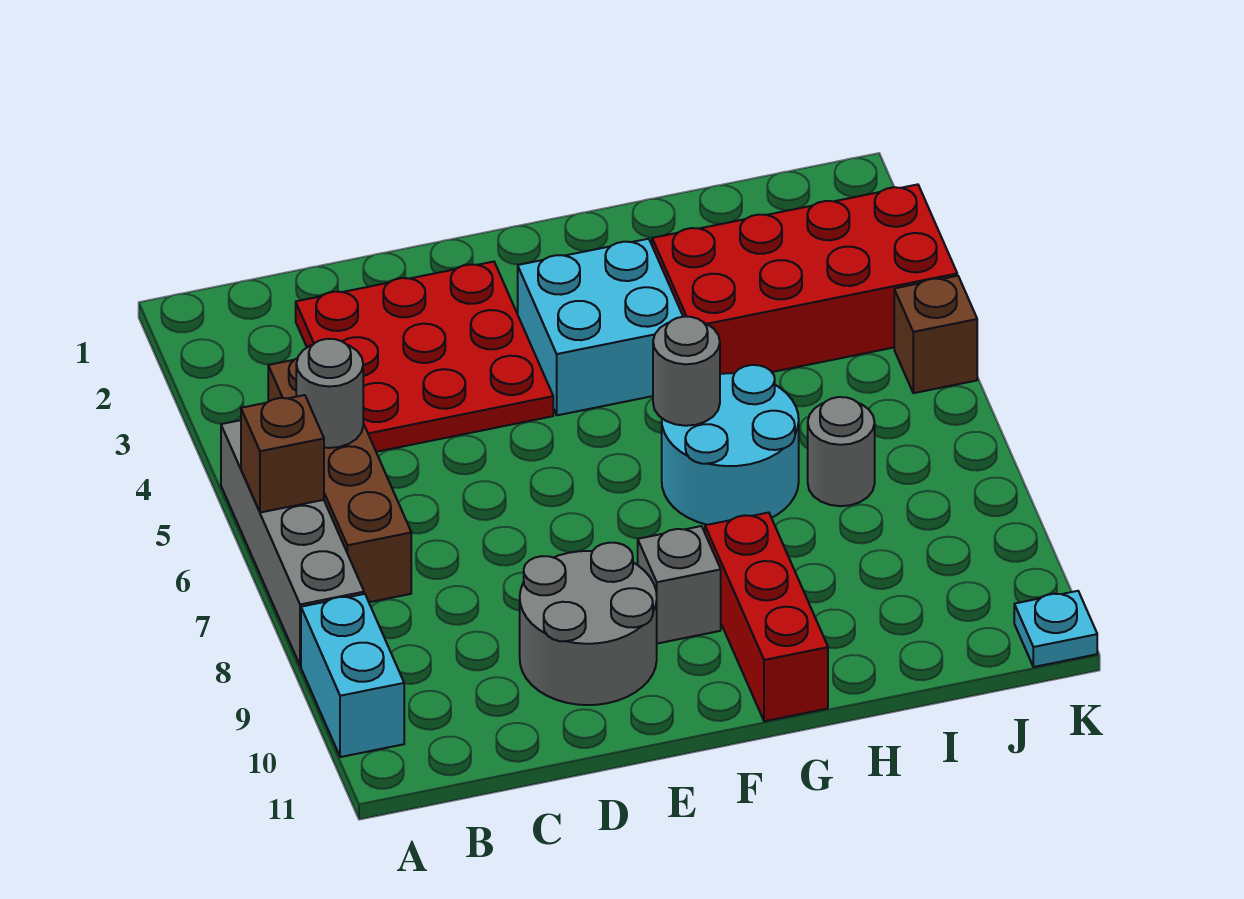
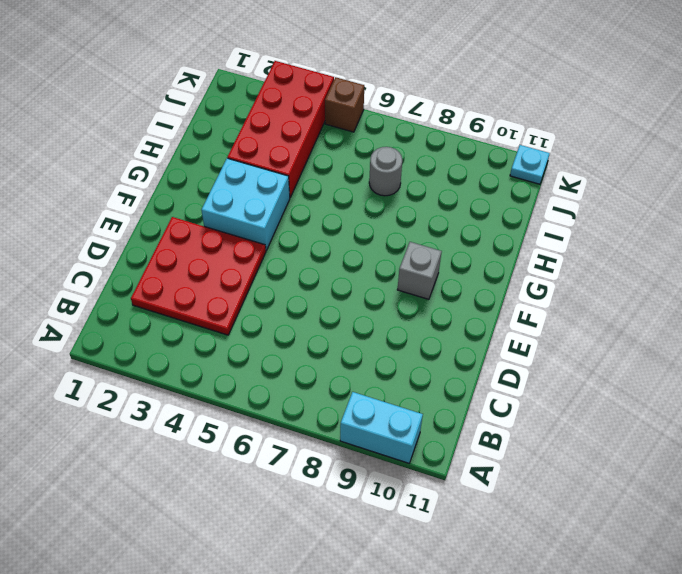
none -> grey 1x4 brick [221,420,364,666]
none -> brown 1x4 brick [268,358,411,602]
none -> grey 2x2 round brick [520,543,657,705]

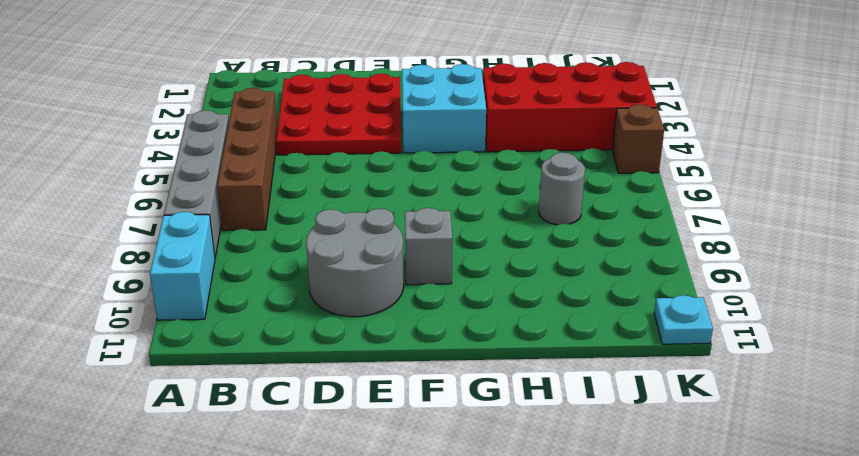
none -> cyan 2x2 round brick [662,365,799,525]
none -> red 1x3 brick [705,513,828,721]
none -> brown 1x1 brick [241,395,324,513]

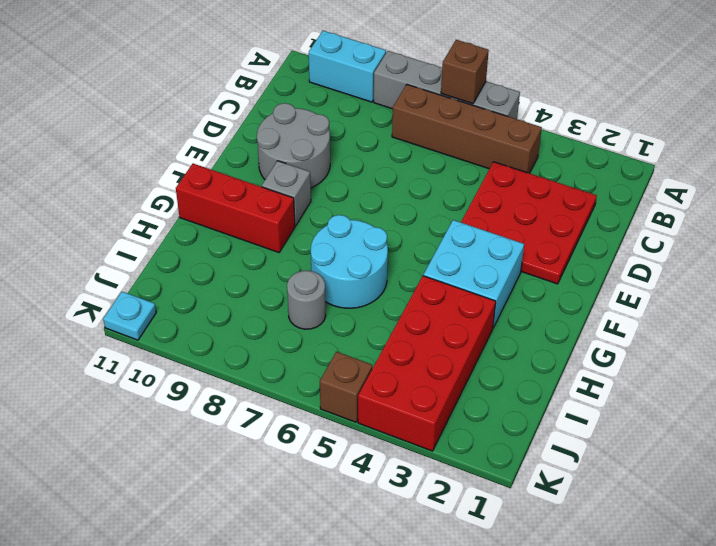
none -> grey 1x1 round brick [296,339,363,448]
none -> grey 1x1 round brick [653,317,720,426]

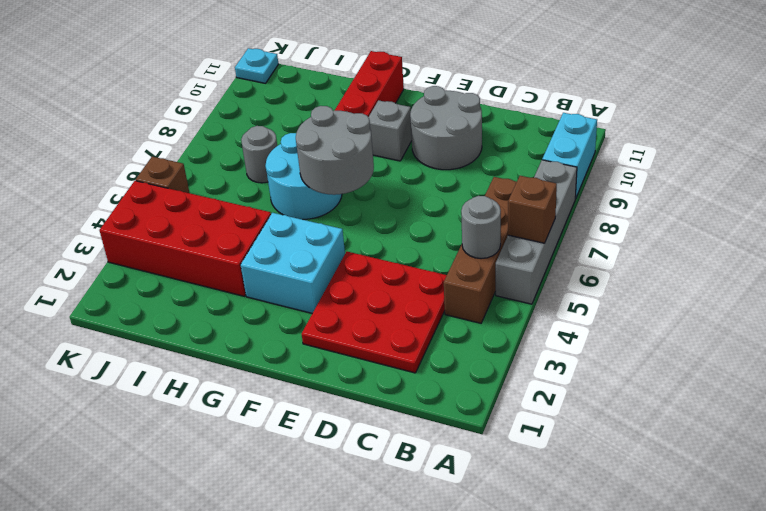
grey 2x2 round brick [296,106,374,195] -> grey 1x1 round brick [653,317,720,426]

